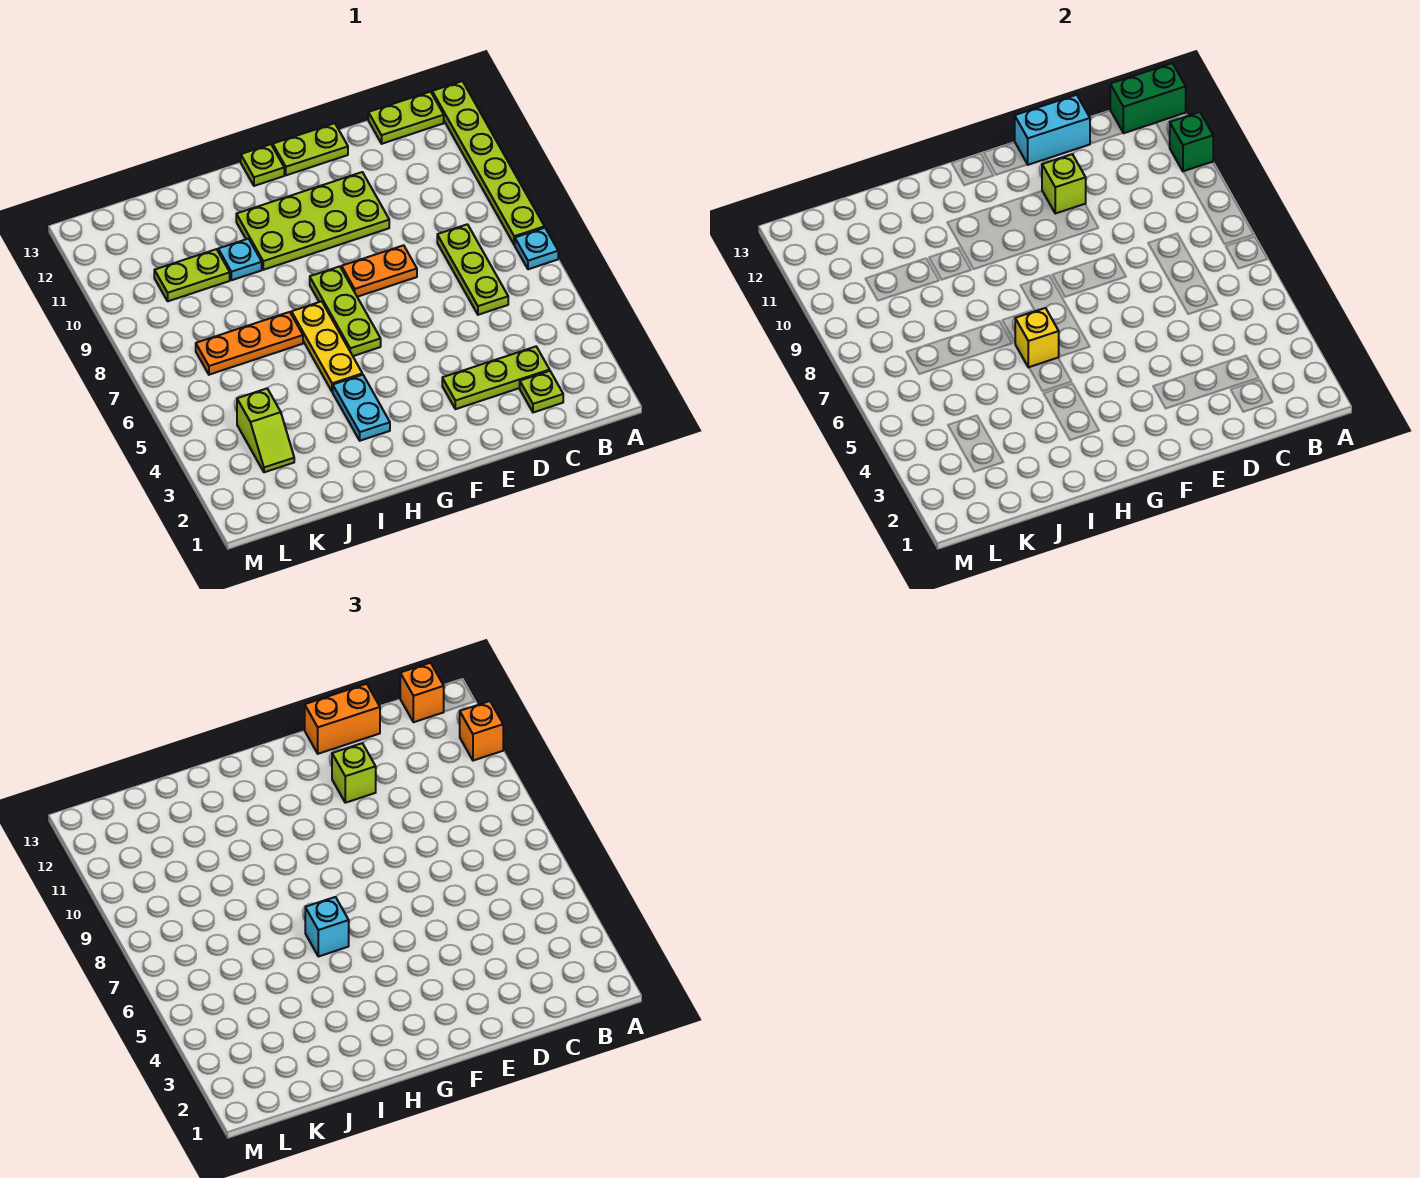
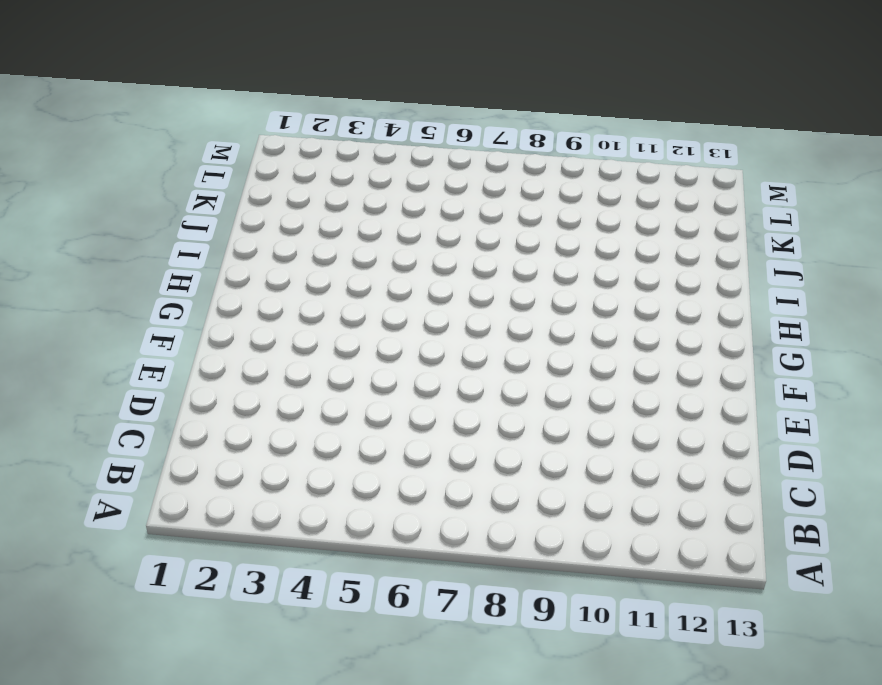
none -> cyan 1x1 plate [515,228,558,269]
none -> lime 1x6 plate [432,81,545,245]
none -> lime 1x2 plate [368,92,444,144]

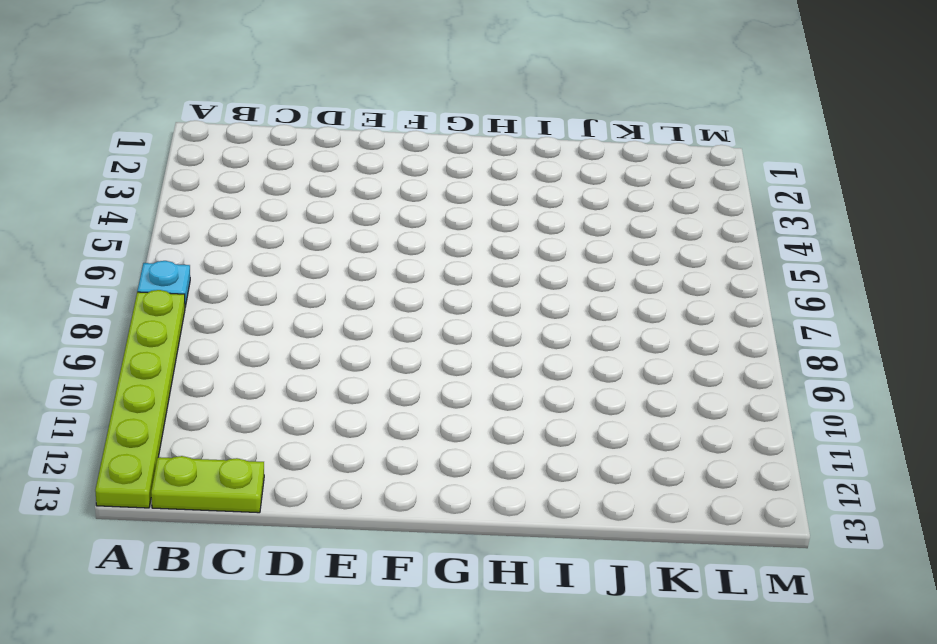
none -> lime 1x1 plate [520,371,563,412]
none -> lime 1x3 plate [442,347,550,409]
none -> lime 1x3 plate [437,224,508,315]

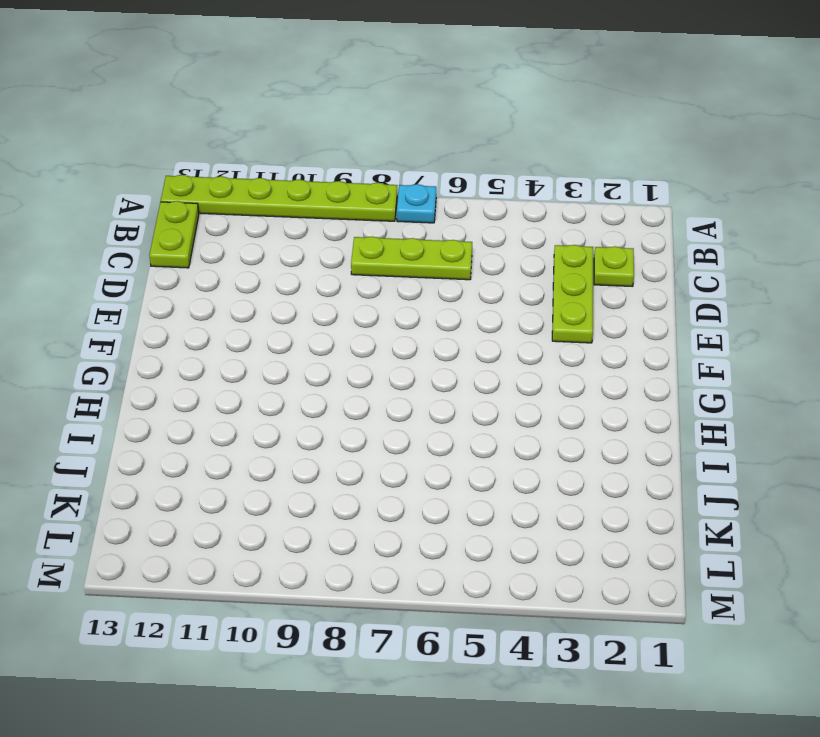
none -> orange 1x2 plate [342,245,417,297]
none -> lime 2x4 plate [236,172,389,270]
none -> lime 1x2 plate [273,123,348,175]

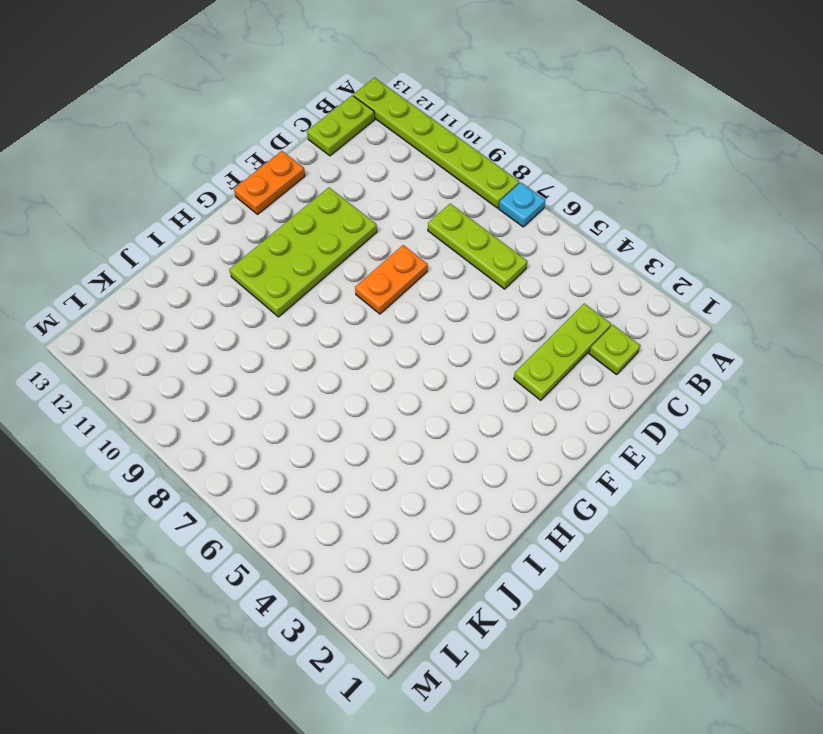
orange 1x2 plate [234,151,305,214] -> lime 1x2 plate [273,123,348,175]
none -> lime 1x3 plate [310,266,381,356]
none -> lime 1x1 plate [241,144,284,186]
none -> cyan 1x2 plate [333,375,390,441]

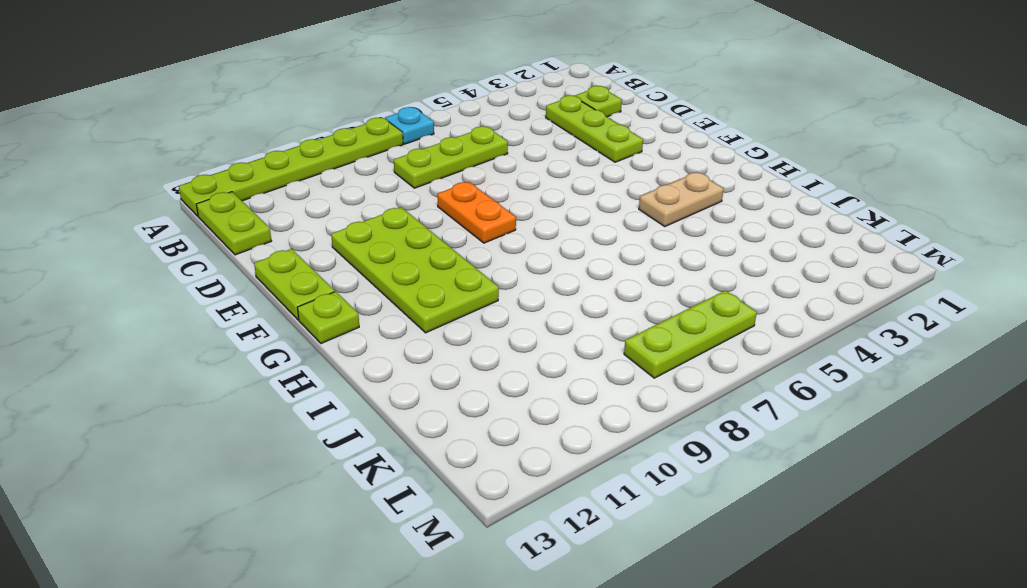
tan 1x2 plate [639,172,724,227] -> cyan 1x2 plate [333,375,390,441]
lime 1x3 plate [624,291,757,378] -> lime 1x3 plate moved to [310,266,381,356]
none -> yellow 1x3 plate [291,301,362,392]
none -> orange 1x3 plate [196,312,303,375]
none -> cyan 1x1 plate [218,239,262,280]

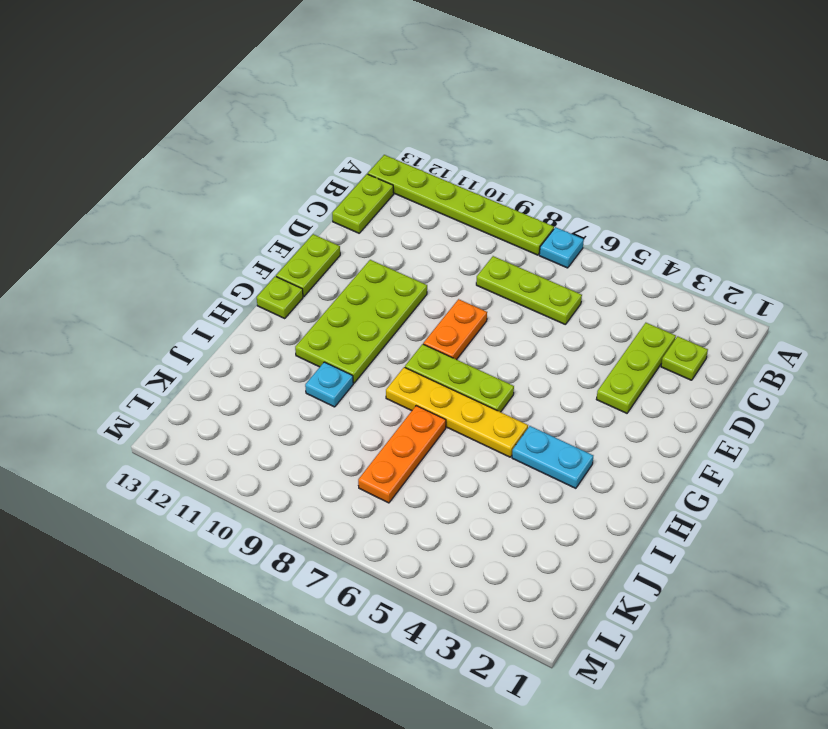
yellow 1x4 plate [386,367,528,457] -> yellow 1x3 plate [291,301,362,392]
none -> lime 1x2 plate [154,249,230,301]
none -> lime 1x2 slope [237,388,294,472]
none -> green 1x1 brick [1169,112,1213,172]

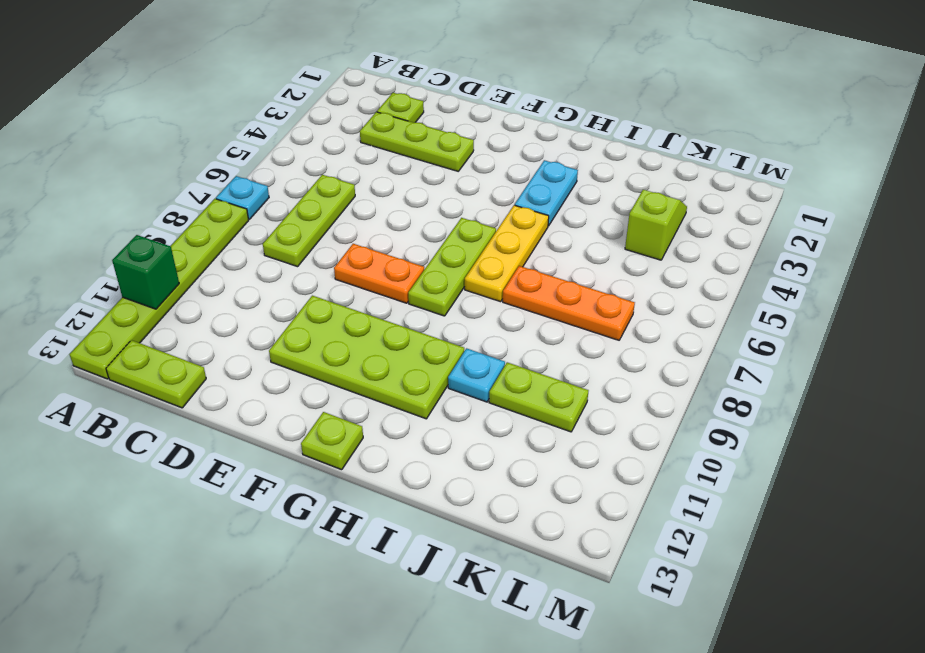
none -> lime 1x2 plate [273,123,348,175]
none -> green 1x2 brick [1110,63,1186,133]
none -> cyan 1x2 brick [1015,95,1090,165]

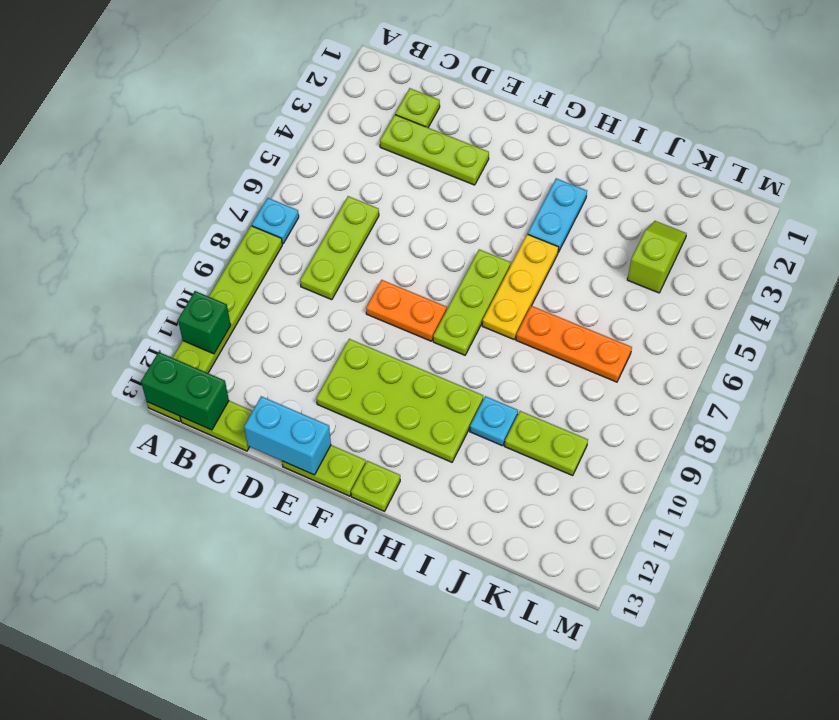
none -> lime 1x1 brick [1042,154,1086,213]
none -> yellow 1x1 brick [1015,308,1059,367]
none -> orange 1x1 brick [460,701,503,761]

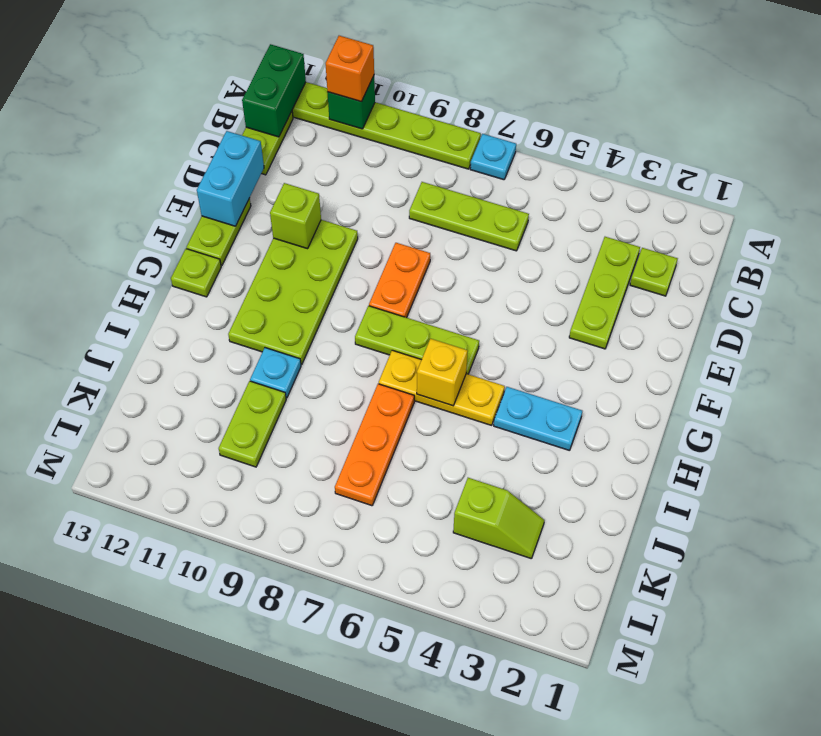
none -> orange 1x1 brick [400,663,444,722]
none -> orange 1x2 brick [305,684,380,754]
none -> lime 1x1 brick [332,743,376,803]

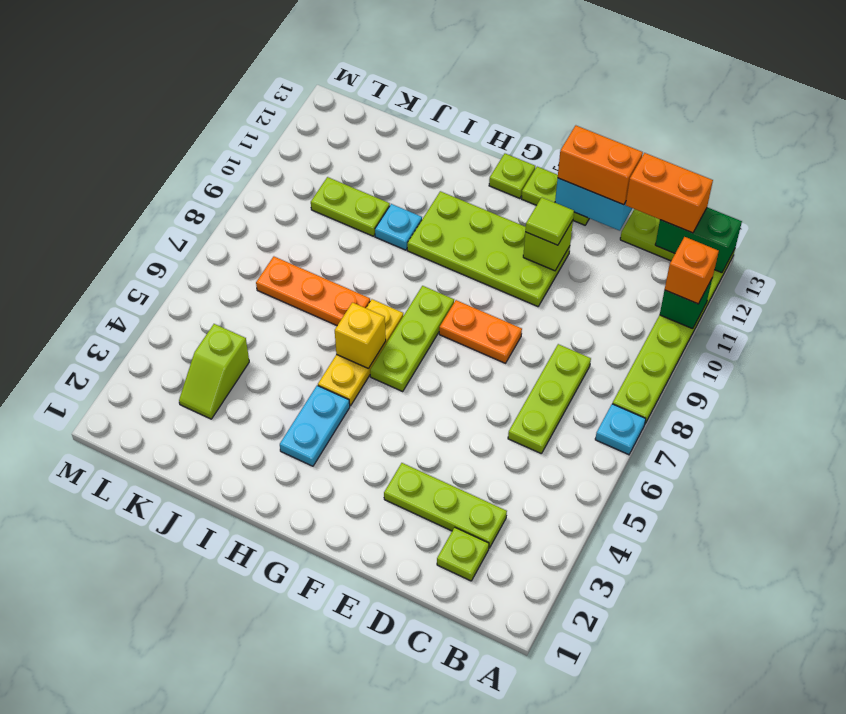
orange 1x2 brick [626,153,713,233] -> orange 1x1 brick [400,663,444,722]
lime 1x1 tile [525,197,574,245] -> lime 1x1 brick [332,743,376,803]
none -> cyan 1x1 brick [305,897,349,956]

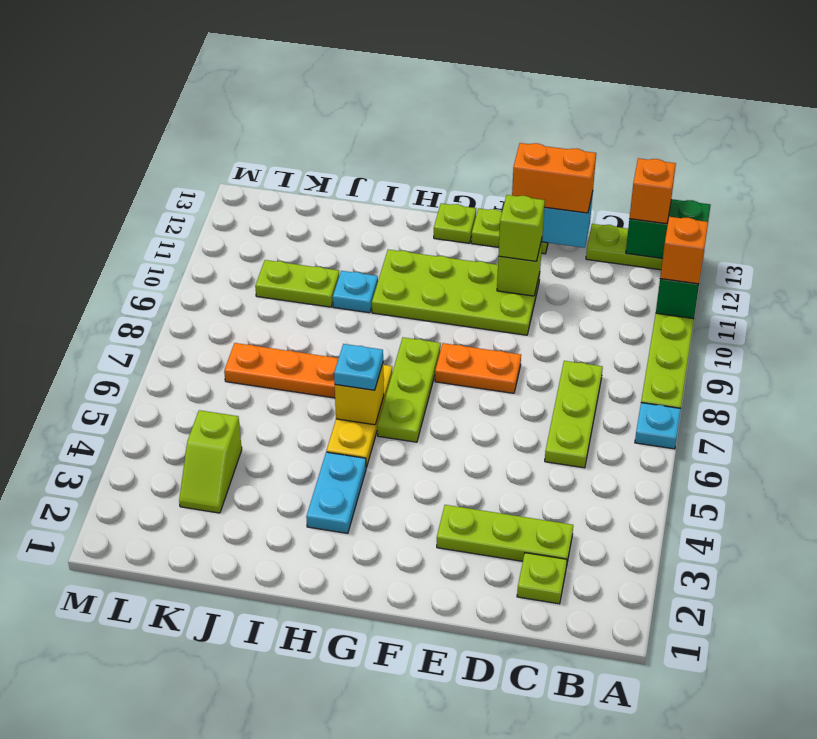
cyan 1x1 plate [334,344,383,390] -> cyan 1x1 brick [305,897,349,956]

